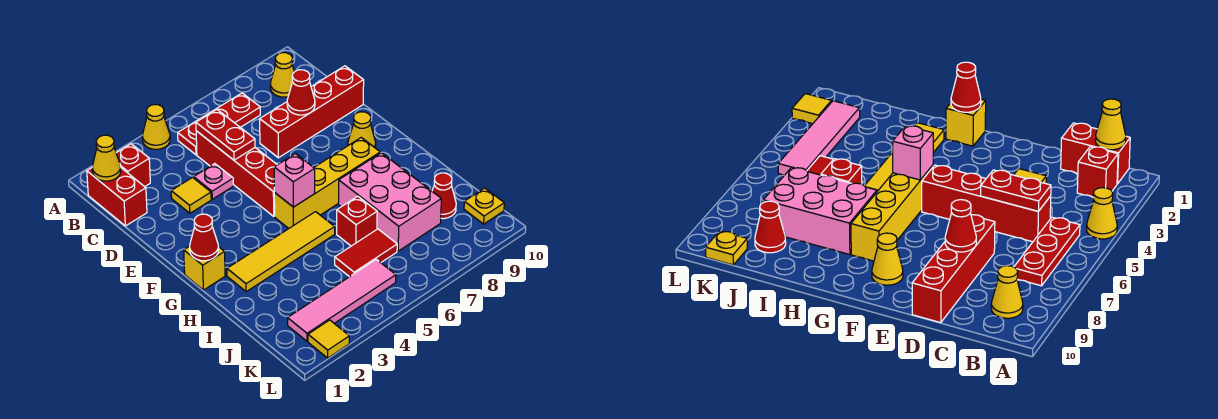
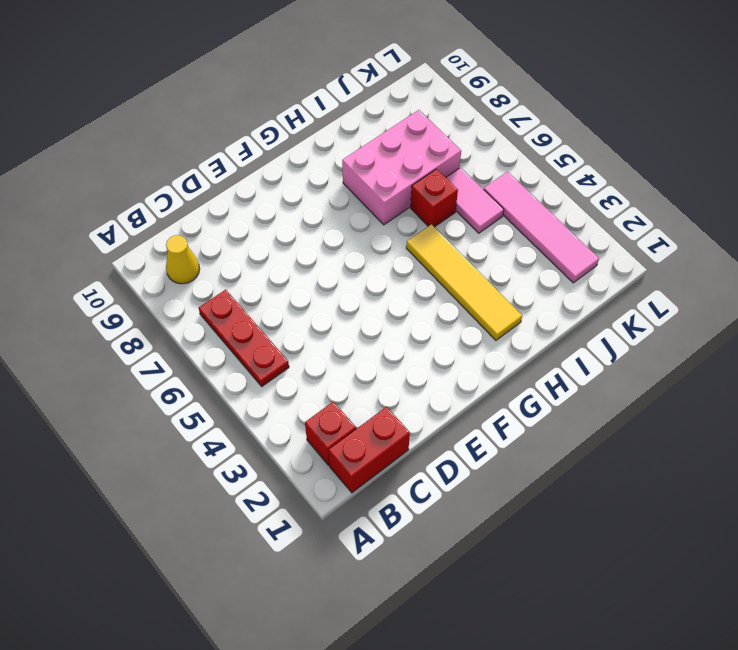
pink 1x2 tile [446,168,504,233] -> red 1x2 tile [335,229,397,277]
none -> yellow 1x1 cone [142,105,170,149]
none -> red 1x4 brick [196,131,277,216]
none -> yellow 1x1 tile [171,178,211,213]

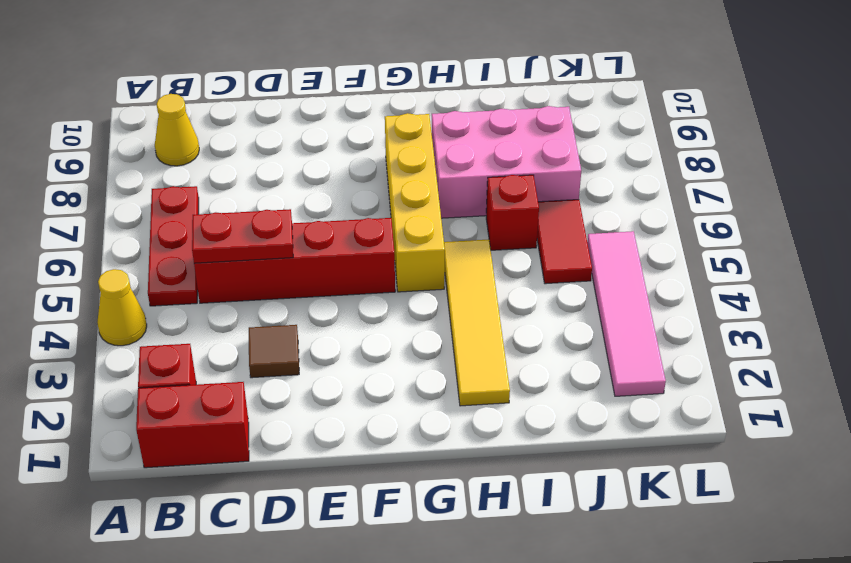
brown 1x1 tile [249,325,299,378] -> yellow 1x1 tile [171,178,211,213]
none -> pink 1x1 plate [194,164,233,199]
none -> red 1x4 brick [260,66,364,158]
none -> yellow 1x1 cone [348,112,376,147]

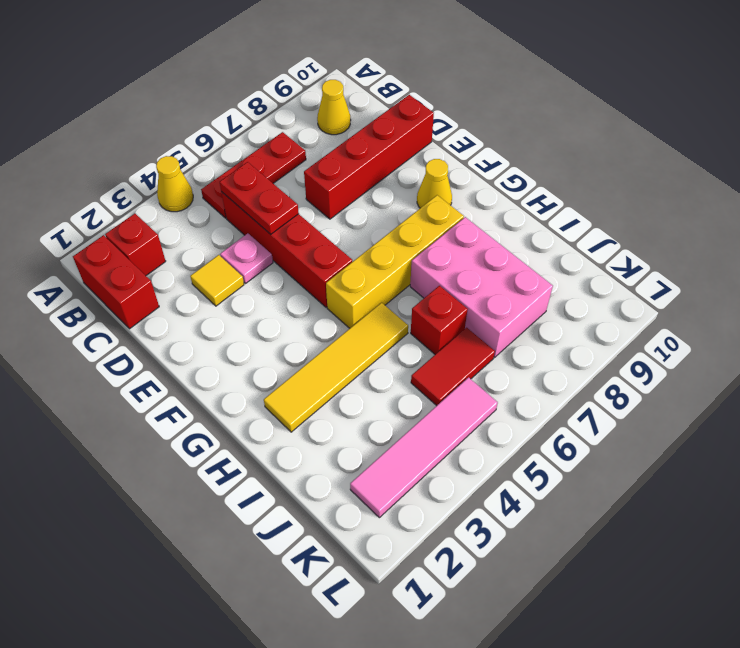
none -> yellow 1x1 brick [184,246,225,290]
none -> red 1x1 cone [432,173,456,219]
none -> yellow 1x1 plate [464,188,504,224]

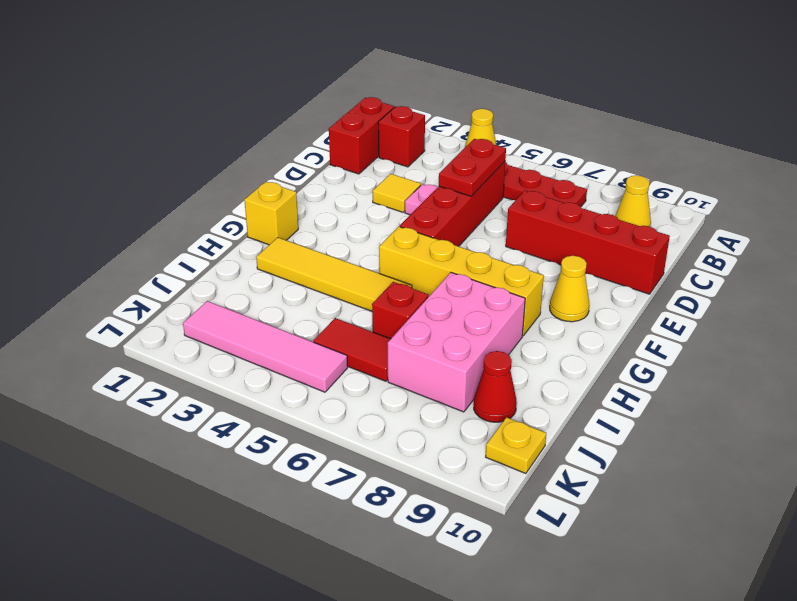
none -> yellow 1x1 tile [308,320,349,358]
none -> yellow 1x1 cone [92,135,121,181]
none -> red 1x1 cone [287,70,315,115]

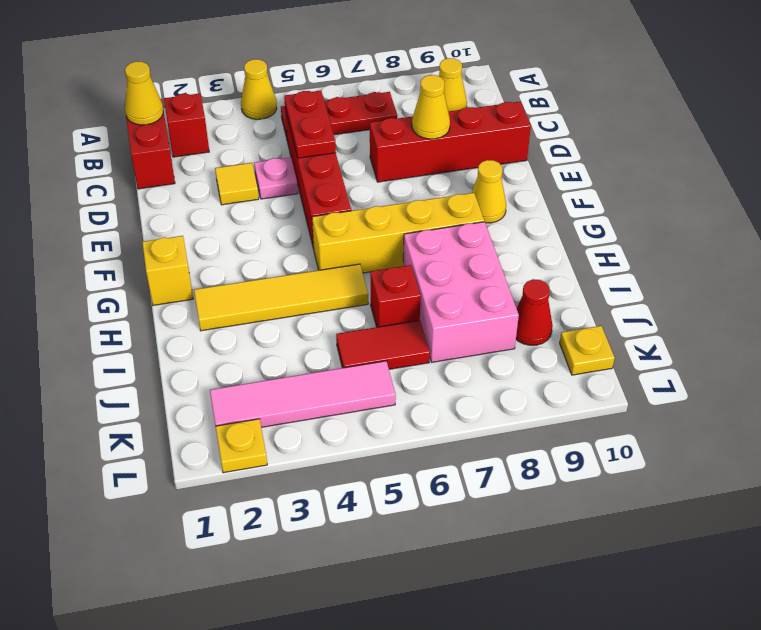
yellow 1x1 cone [412,75,450,139] -> red 1x1 cone [287,70,315,115]
yellow 1x1 plate [216,419,267,473] -> yellow 1x1 tile [308,320,349,358]
none -> red 1x1 cone [190,214,219,261]
none -> pink 1x1 brick [274,154,315,207]

